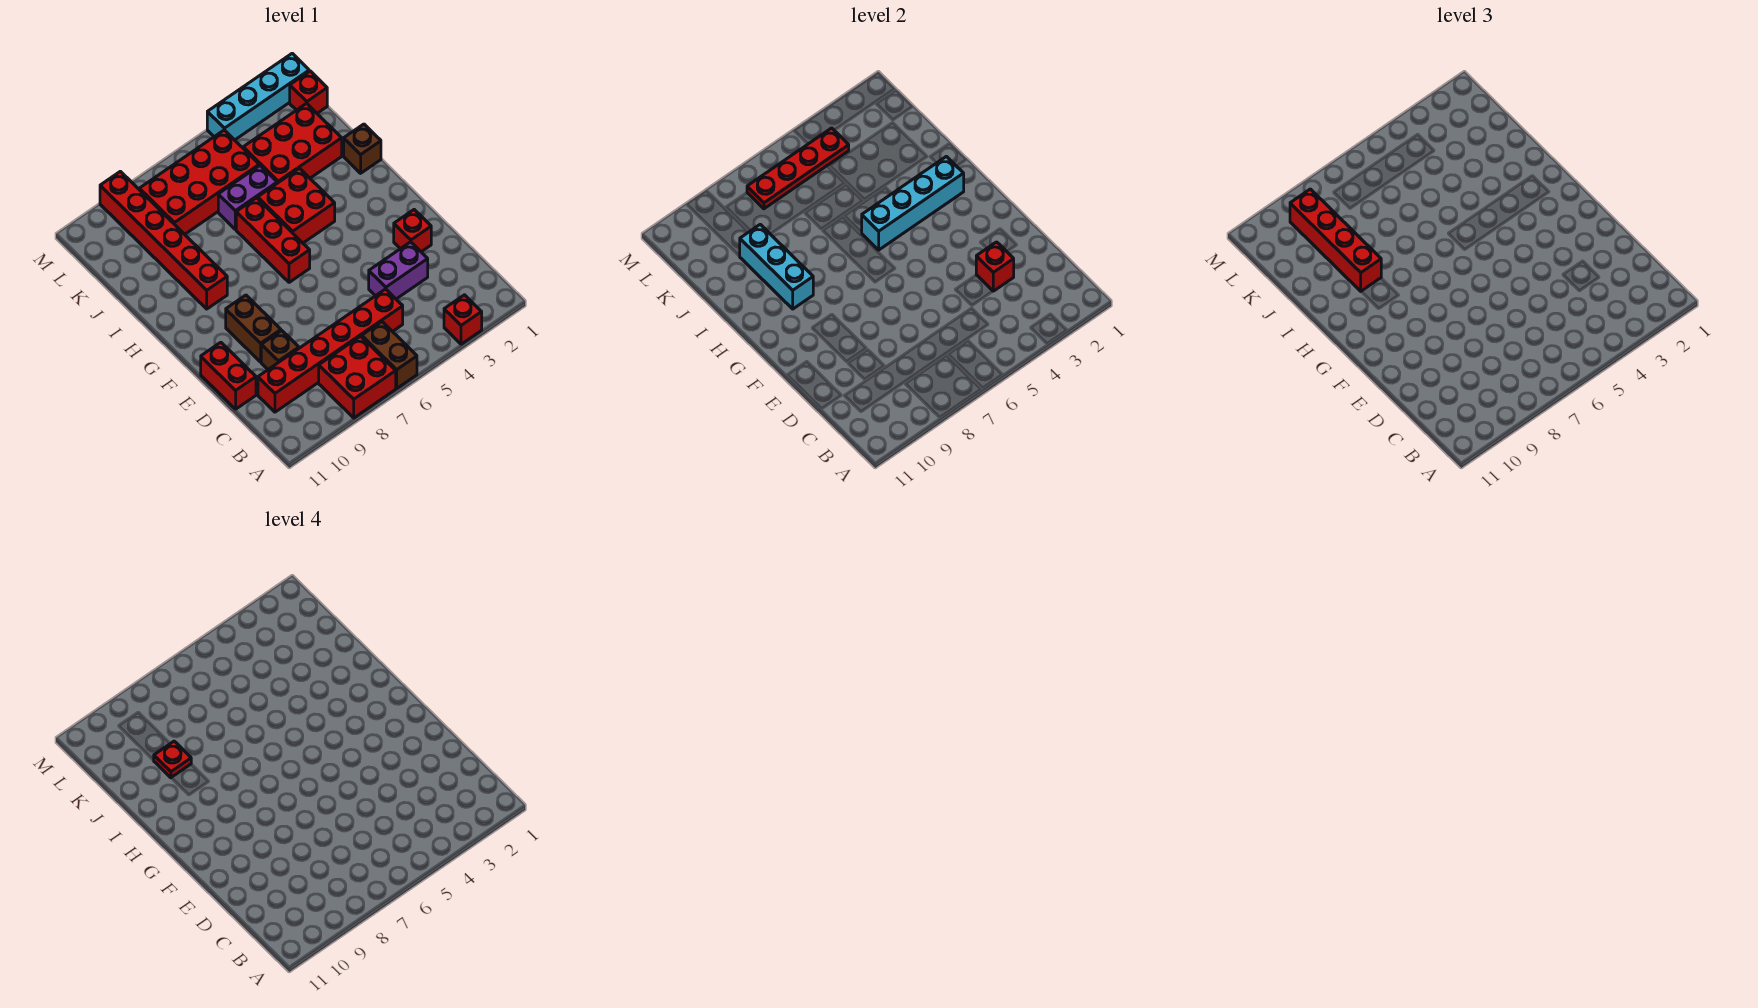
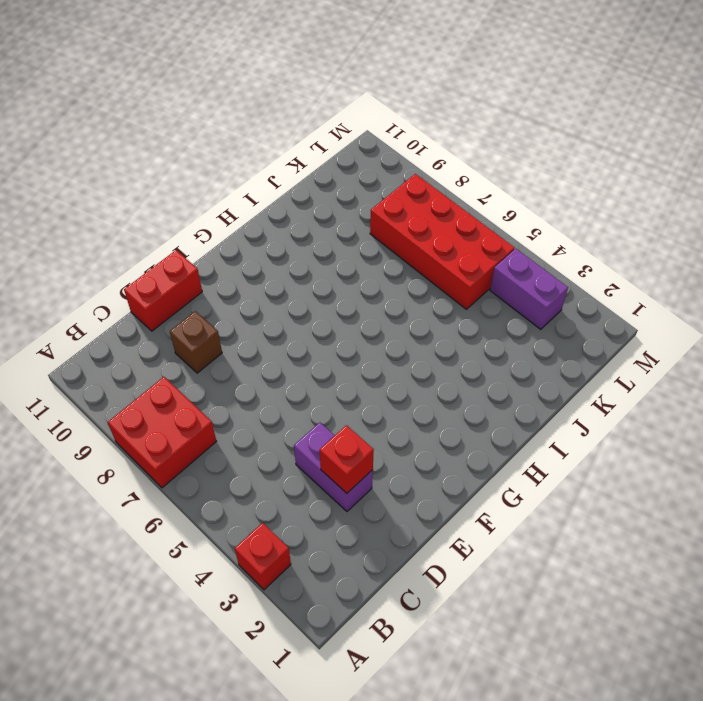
purple 1x2 brick [490,249,568,330] -> purple 1x2 brick moved to [218,166,277,229]
none -> brown 1x2 brick [362,322,417,388]
none -> red 1x6 brick [258,289,403,412]
none -> red 1x1 brick [394,210,431,252]

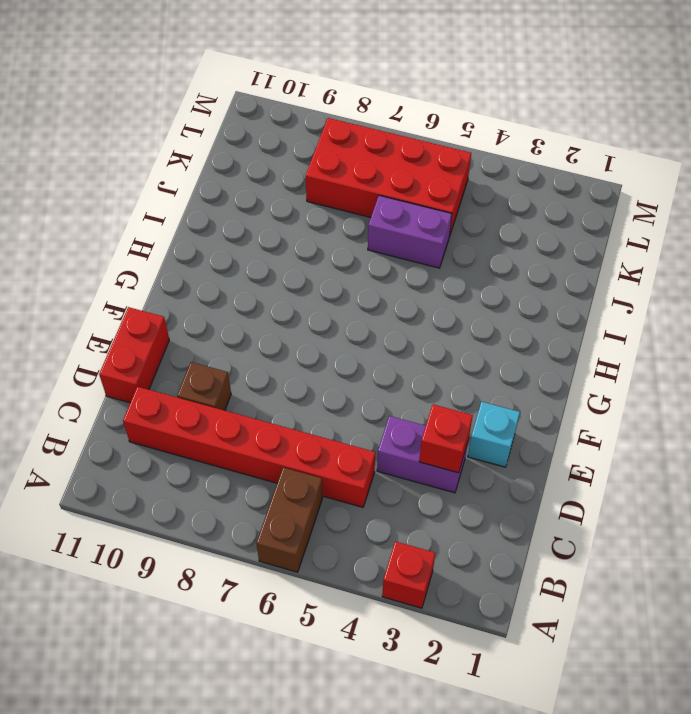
cyan 1x1 brick [468,402,520,467] -> red 1x1 brick [394,210,431,252]
none -> red 2x2 brick [319,336,396,418]
none -> brown 1x2 brick [226,295,281,362]
none -> red 1x3 brick [236,198,310,282]

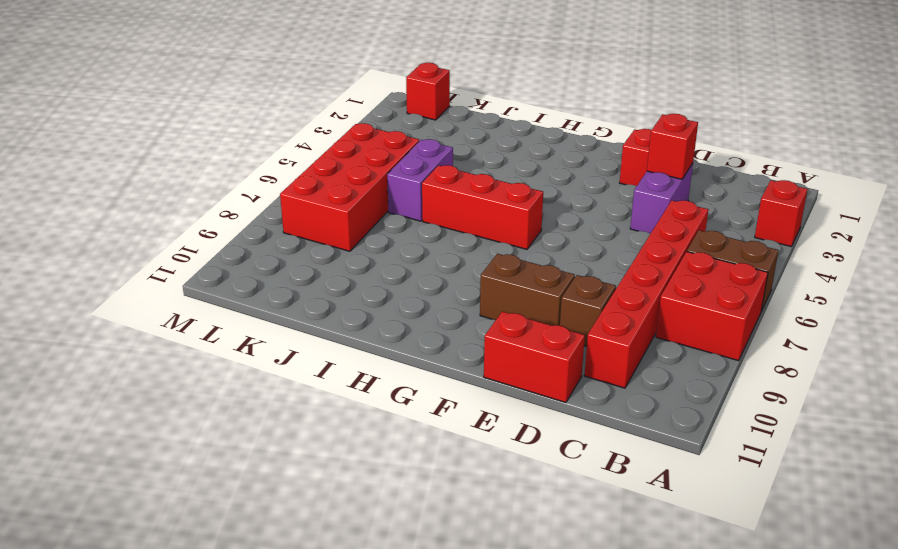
none -> red 2x2 brick [258,168,335,243]
none -> red 1x6 brick [100,171,227,309]
none -> brown 1x1 brick [344,124,381,173]

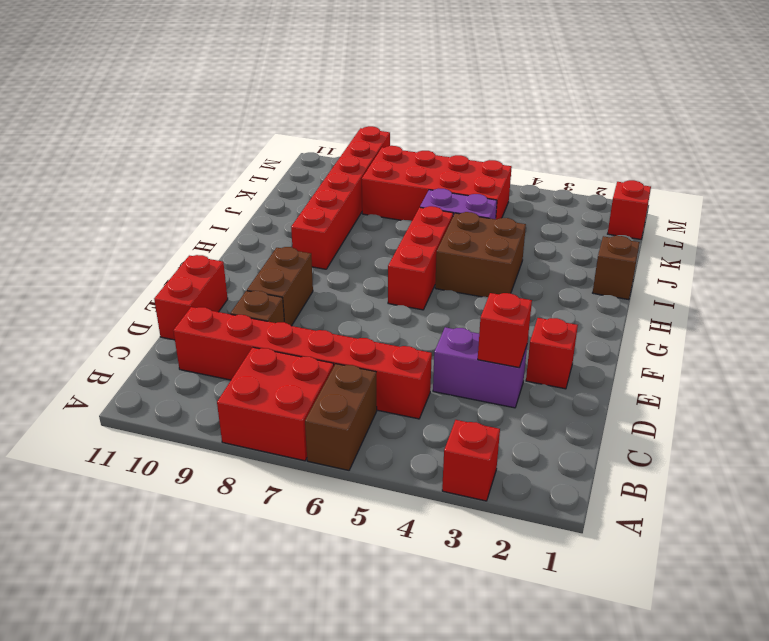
brown 2x2 brick [435,212,526,297] -> red 2x2 brick [258,168,335,243]
none -> red 2x3 brick [243,103,342,183]
none -> cyan 1x4 brick [207,53,309,140]
none -> cyan 1x4 brick [862,156,964,250]

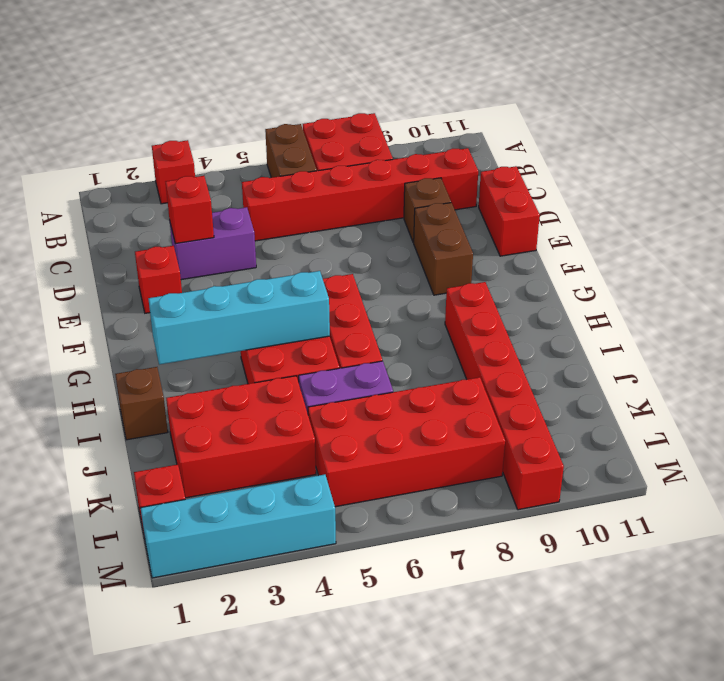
none -> cyan 1x3 brick [740,224,813,309]
none -> red 1x4 plate [747,128,849,209]
none -> red 1x4 brick [1290,189,1381,291]

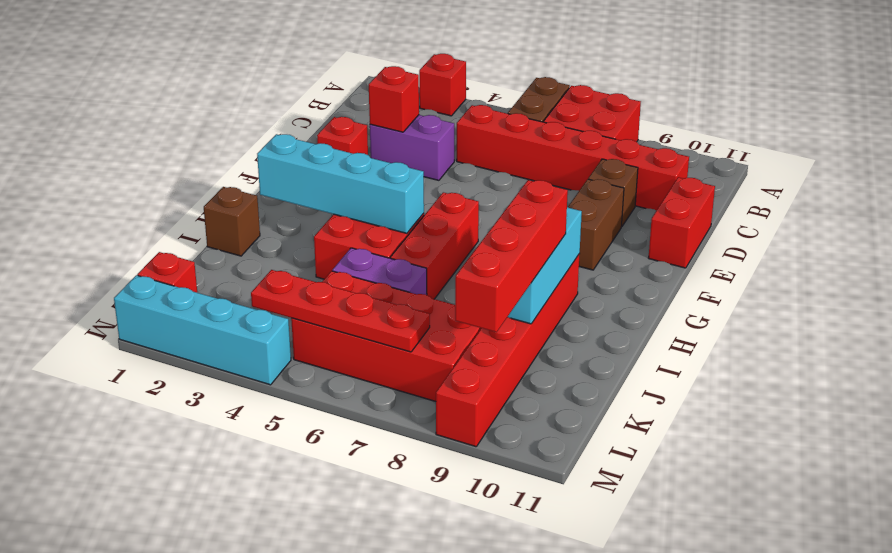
none -> red 2x3 brick [243,103,342,183]
none -> red 1x1 plate [154,741,191,778]

